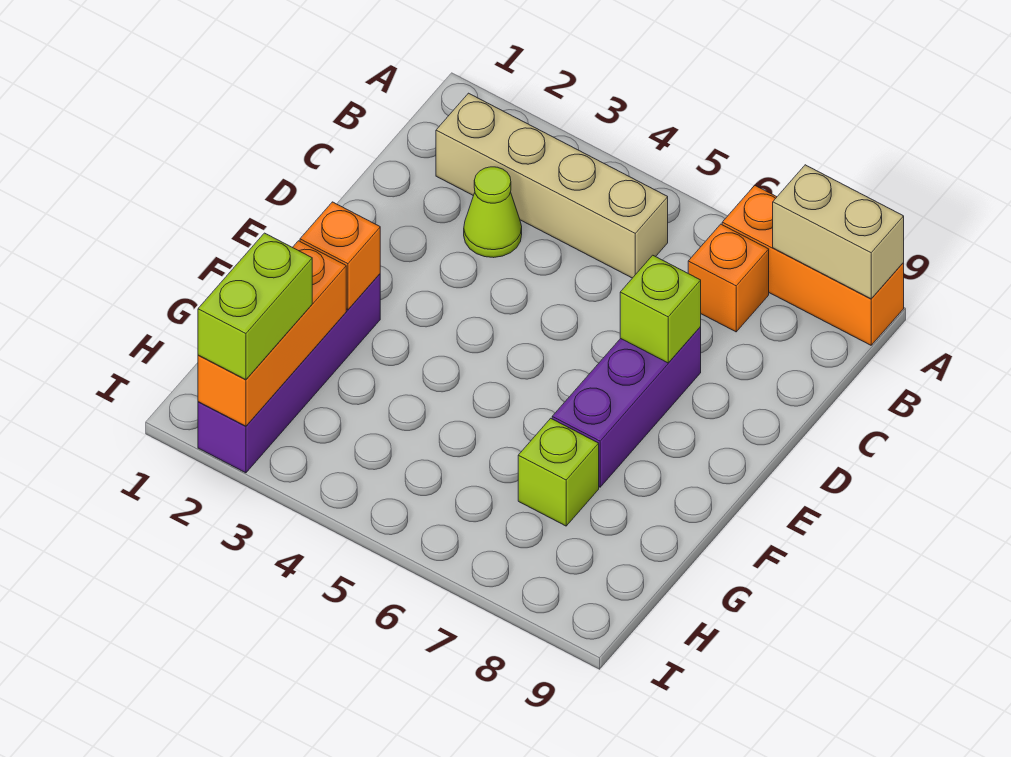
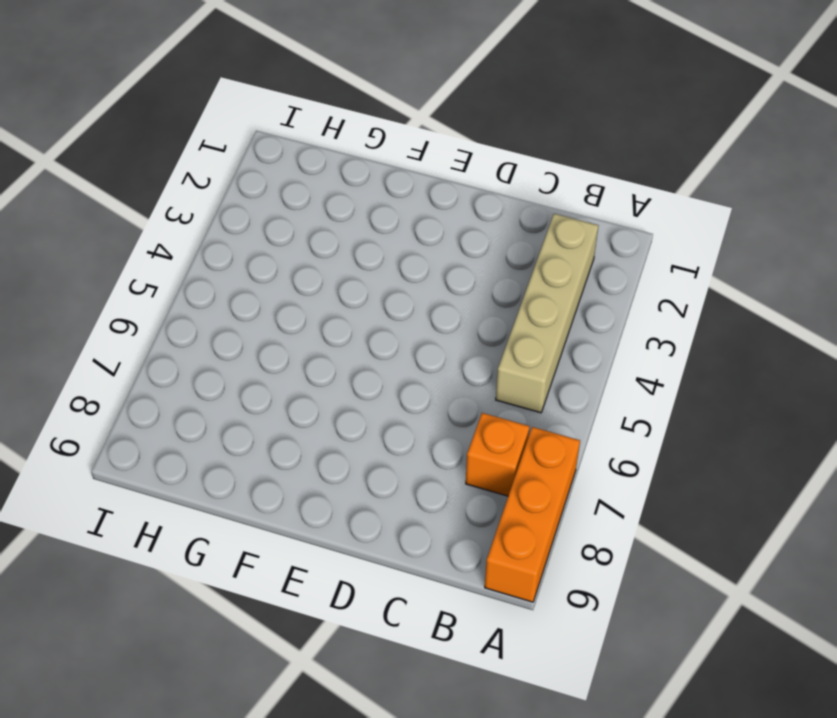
none -> lime 1x1 cone [464,167,522,258]
none -> purple 1x3 brick [552,327,701,487]
none -> purple 1x4 brick [198,274,380,473]

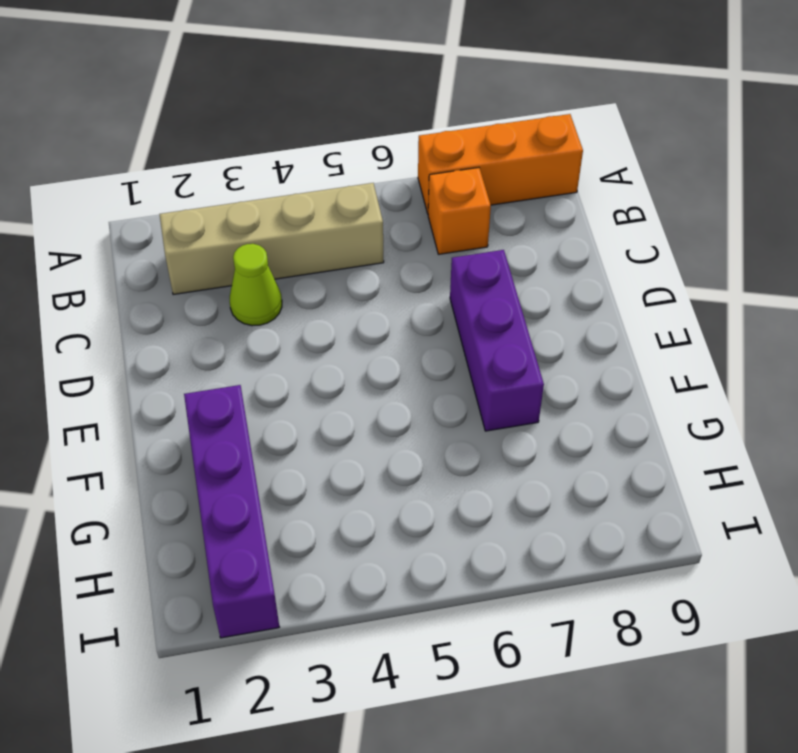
none -> lime 1x1 brick [518,418,599,526]
none -> tan 1x2 brick [773,165,904,299]
none -> lime 1x1 brick [620,255,701,363]

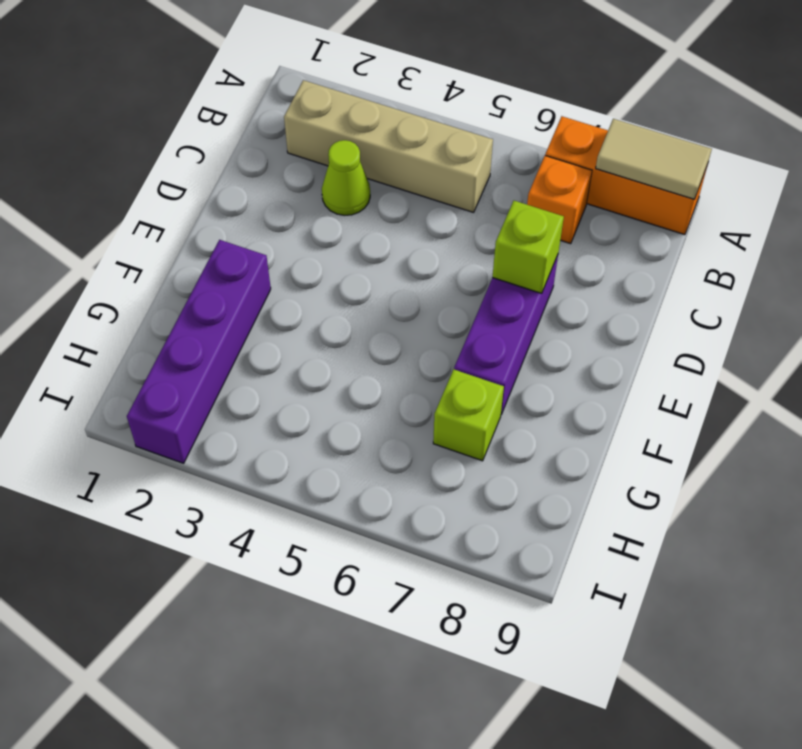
tan 1x2 tile [596,119,712,199] -> tan 1x2 brick [773,165,904,299]
none -> orange 1x1 brick [300,202,380,310]
none -> orange 1x3 brick [198,241,346,426]
none -> lime 1x2 brick [198,233,312,380]

